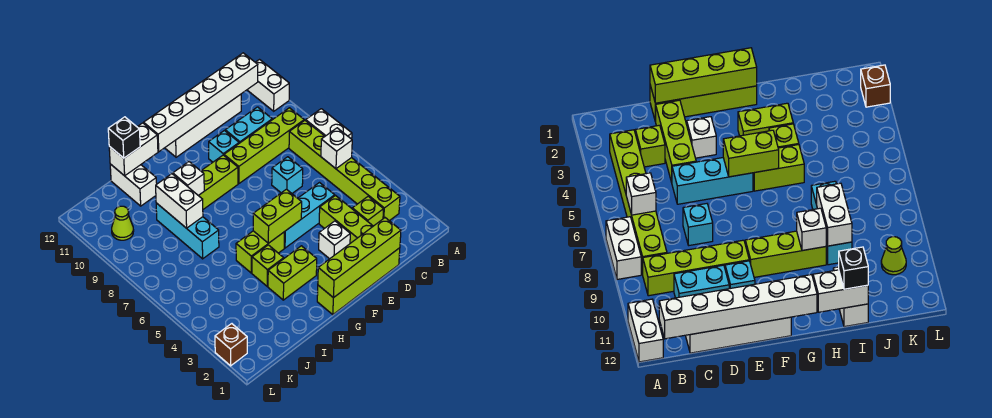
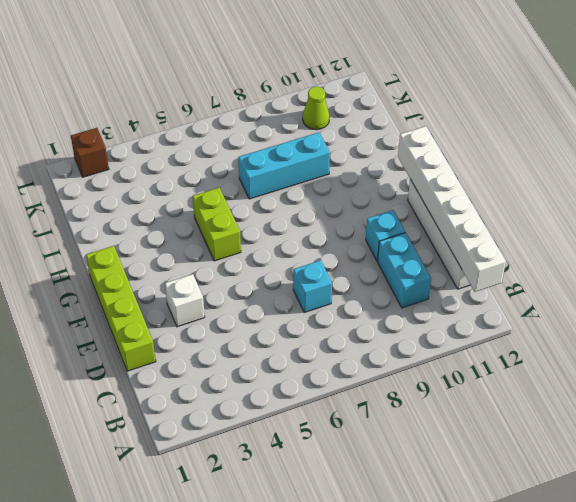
none -> white 1x2 brick [306,109,352,139]
none -> white 1x2 brick [247,60,289,111]
none -> lime 1x6 brick [289,120,400,221]

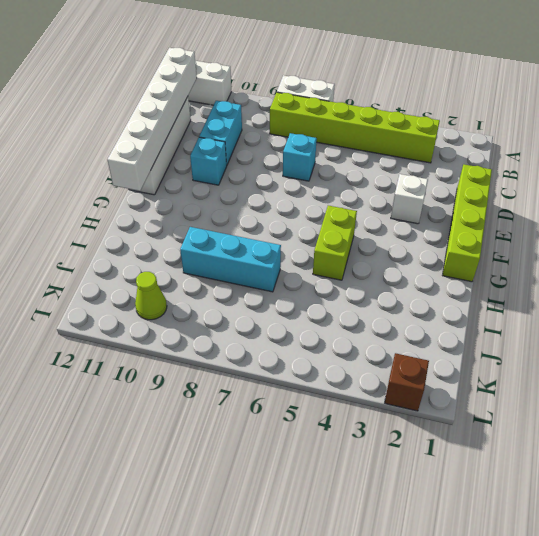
none -> lime 1x4 brick [224,108,304,184]
none -> lime 1x1 brick [352,196,384,226]
none -> lime 1x3 brick [319,196,373,243]

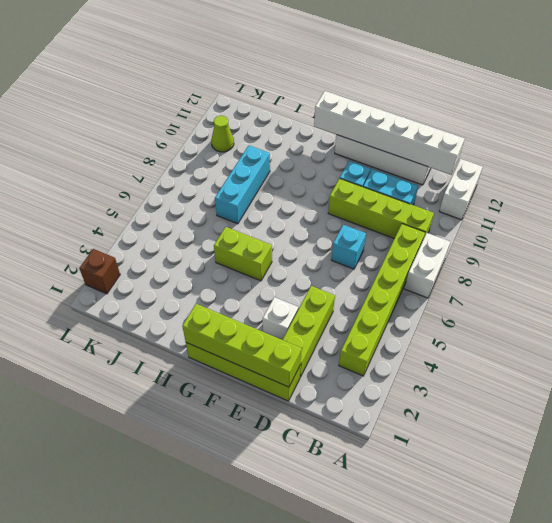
none -> lime 1x1 brick [352,196,384,226]
none -> cyan 1x3 brick [284,183,335,248]
none -> lime 1x3 brick [199,155,238,209]

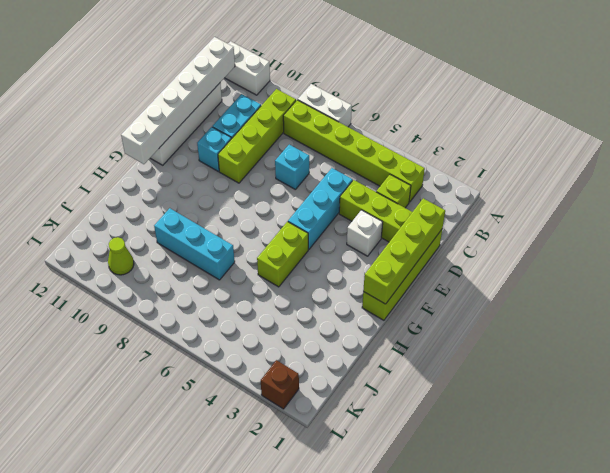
none -> lime 1x3 brick [199,155,238,209]
none -> lime 1x2 brick [268,246,317,300]
none -> lime 1x1 brick [252,245,284,286]

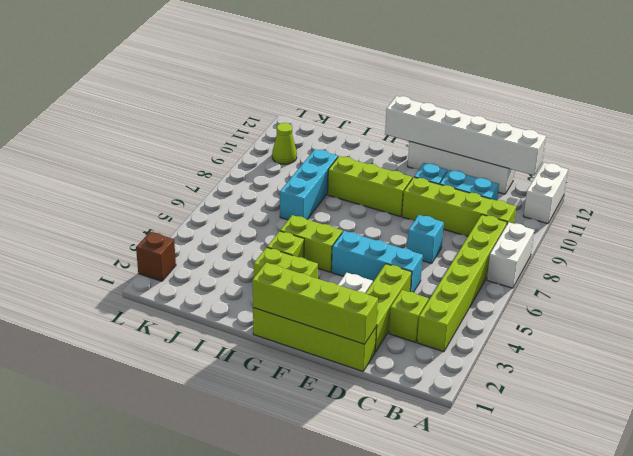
none -> white 1x2 brick [110,164,157,206]
none -> white 1x1 brick [321,128,352,169]
none -> lime 1x2 brick [253,189,302,243]

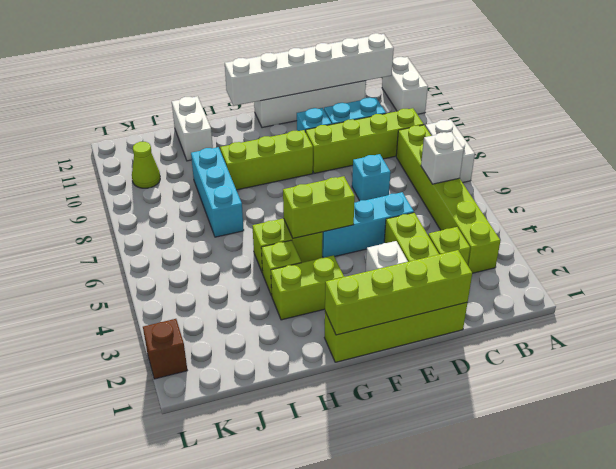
none -> white 1x1 brick [173,162,204,195]
none -> white 1x2 brick [109,123,158,176]
none -> white 1x2 brick [156,174,203,228]

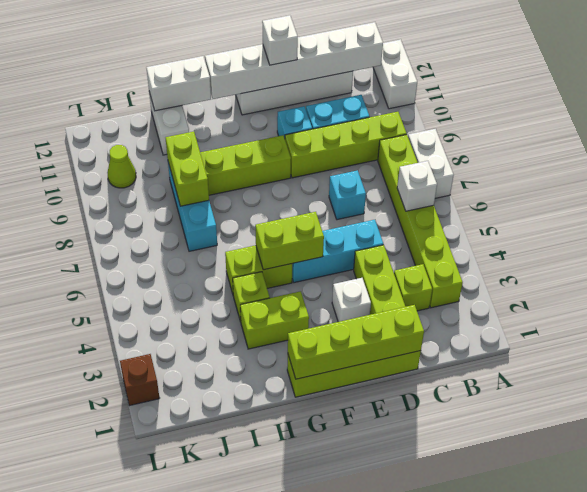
white 1x1 brick [262,15,298,65] -> white 1x1 brick moved to [173,162,204,195]
lime 1x2 brick [166,132,209,206] -> white 1x2 brick [156,174,203,228]
none -> black 1x1 brick [108,117,140,158]

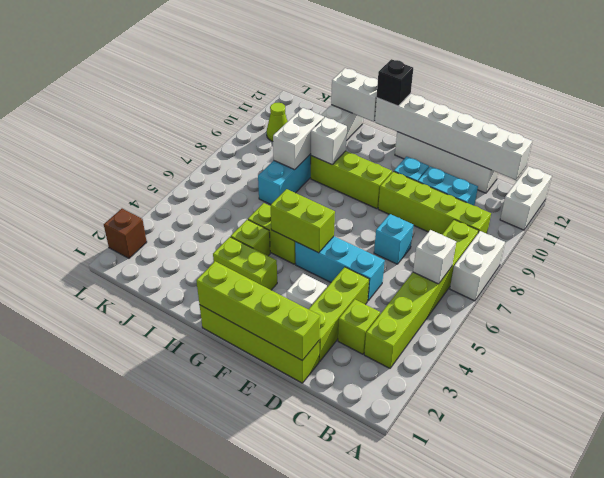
black 1x1 brick [377,59,413,106] -> black 1x1 brick moved to [108,117,140,158]

